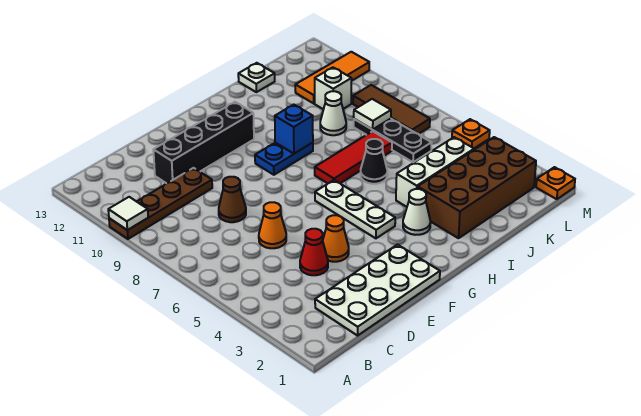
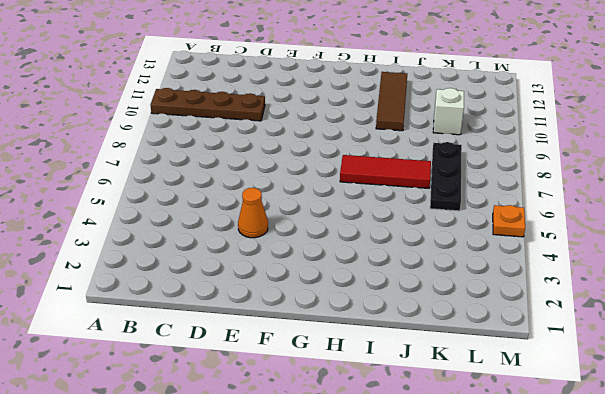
brown 1x3 tile [376,72,407,131] -> brown 1x3 tile moved to [353,85,430,134]
none -> white 2x4 plate [315,245,440,336]
none -> red 1x1 cone [300,229,328,275]
none -> orange 1x1 cone [259,202,286,248]

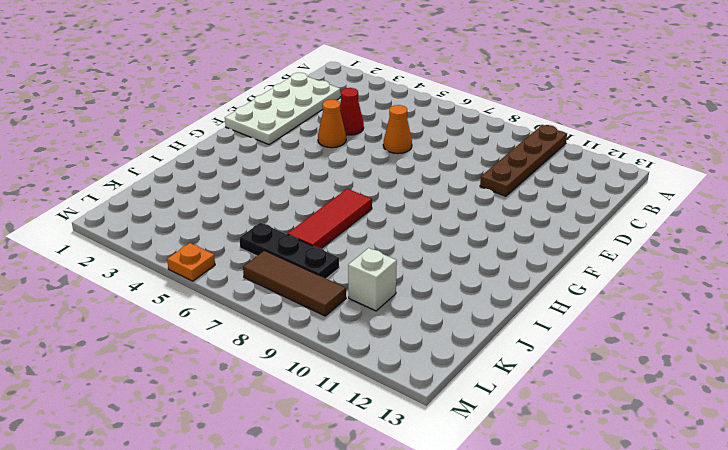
none -> brown 1x1 cone [219,177,246,222]
none -> black 1x4 brick [153,102,254,183]
none -> white 1x3 plate [315,180,395,238]

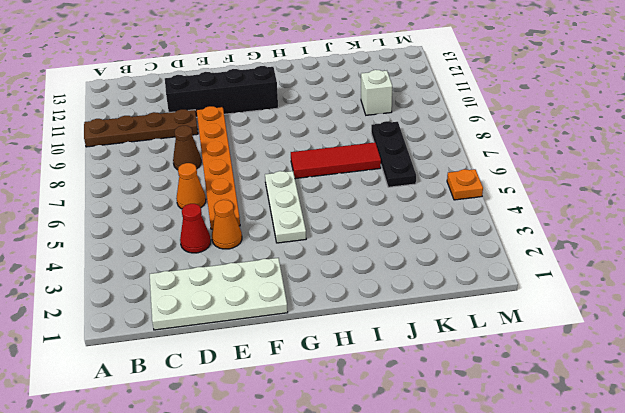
orange 1x6 plate [197,106,240,229] -> none
none -> blue 1x2 plate [255,143,313,175]
none -> white 1x1 cone [403,189,430,235]
none -> brown 2x4 brick [418,137,536,238]

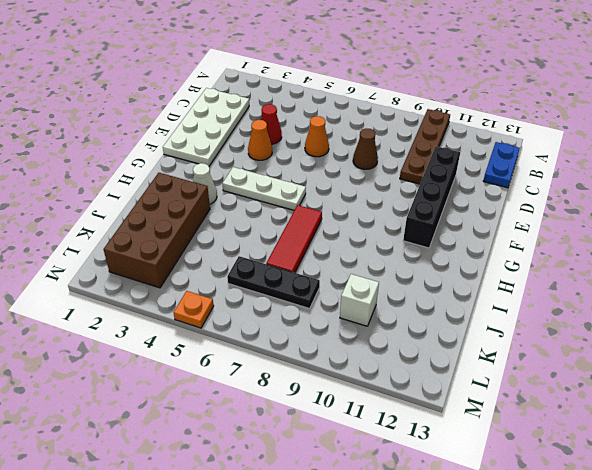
blue 1x2 plate [483,142,520,188] -> blue 1x2 plate moved to [255,143,313,175]
none -> white 1x3 brick [396,137,474,207]
none -> black 1x1 cone [361,139,387,184]
none -> white 1x1 cone [320,91,346,135]

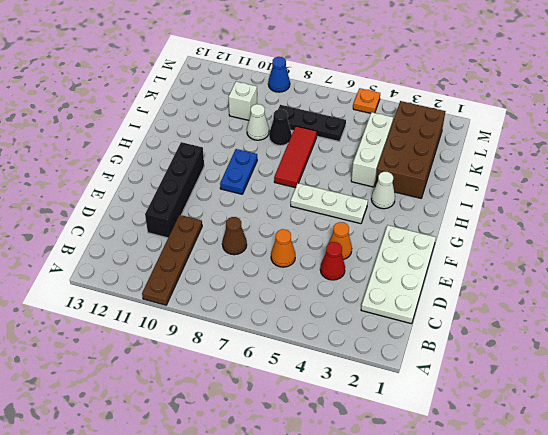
black 1x1 cone [269,109,292,146] -> black 1x1 cone moved to [361,139,387,184]
blue 1x1 cone [268,57,290,92] -> none
none -> white 1x1 plate [238,63,275,92]
none -> orange 1x3 tile [295,52,369,103]
none -> brown 1x3 tile [353,85,430,134]

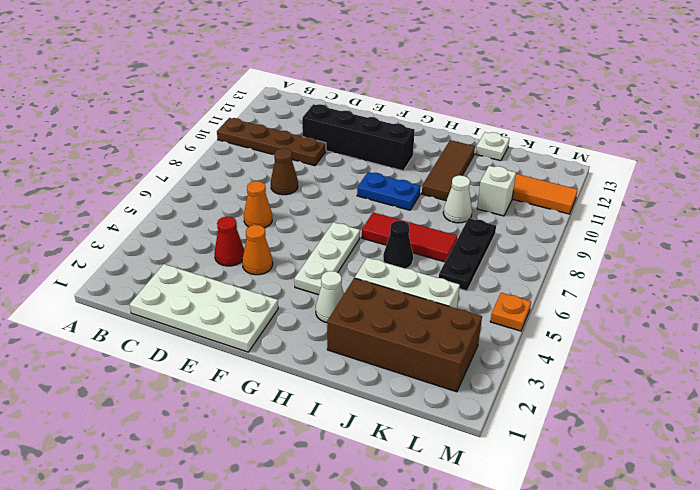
brown 1x3 tile [422,140,475,201] -> brown 1x3 tile moved to [353,85,430,134]
none -> orange 1x1 plate [536,167,575,199]
none -> white 1x1 tile [108,197,148,230]
none -> blue 1x1 brick [275,105,313,154]

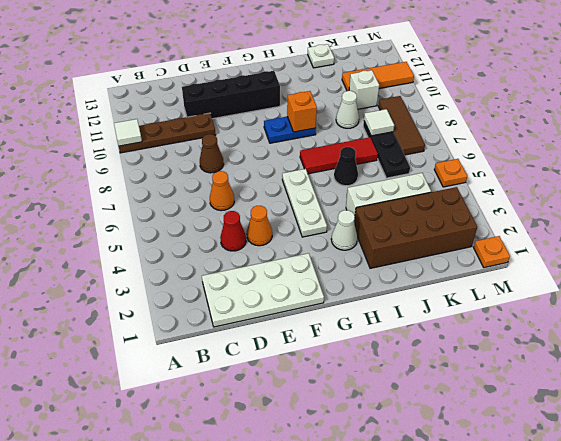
orange 1x1 brick [287,91,317,132] -> blue 1x1 brick [275,105,313,154]

